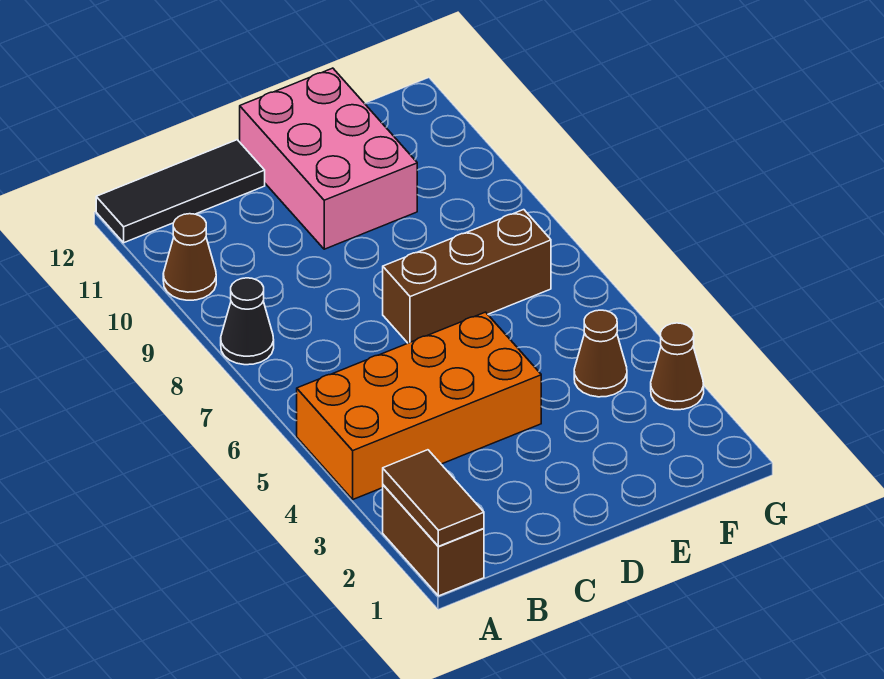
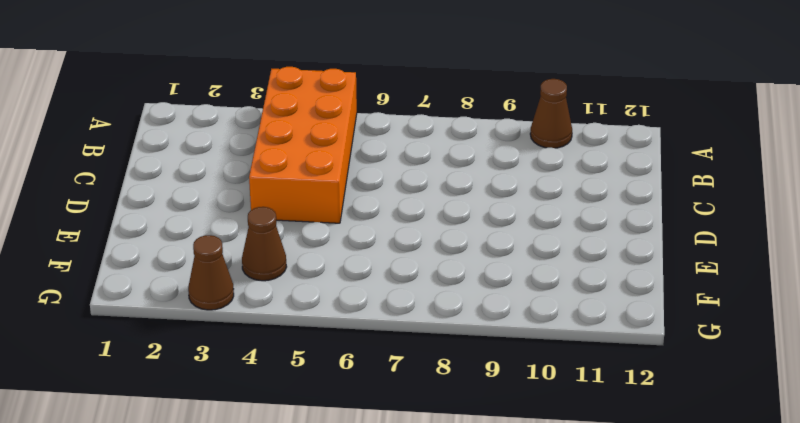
none -> brown 1x2 brick [383,485,484,596]
none -> black 1x1 cone [221,278,274,365]

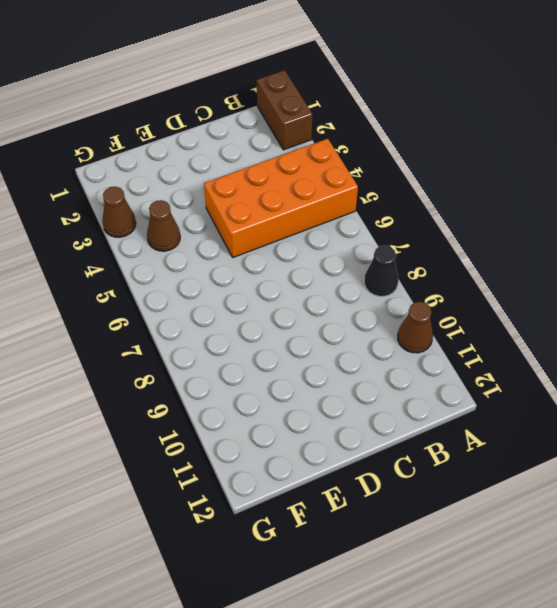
none -> black 1x3 tile [96,140,265,243]
none -> brown 1x3 brick [383,210,551,343]

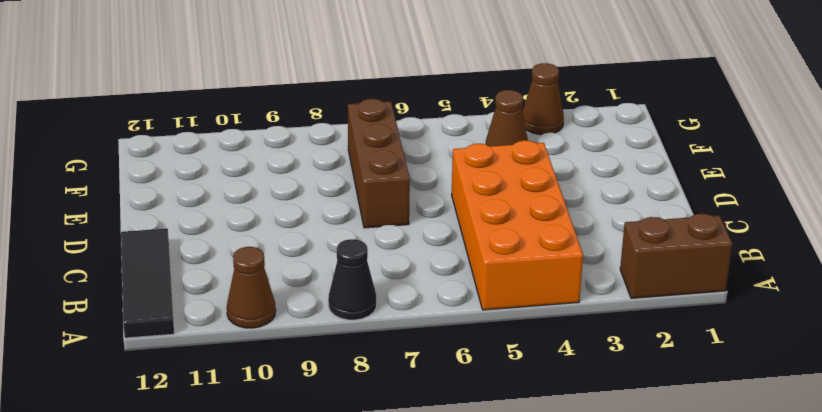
none -> pink 2x3 brick [240,68,417,249]
none -> brown 1x2 tile [383,450,484,546]

